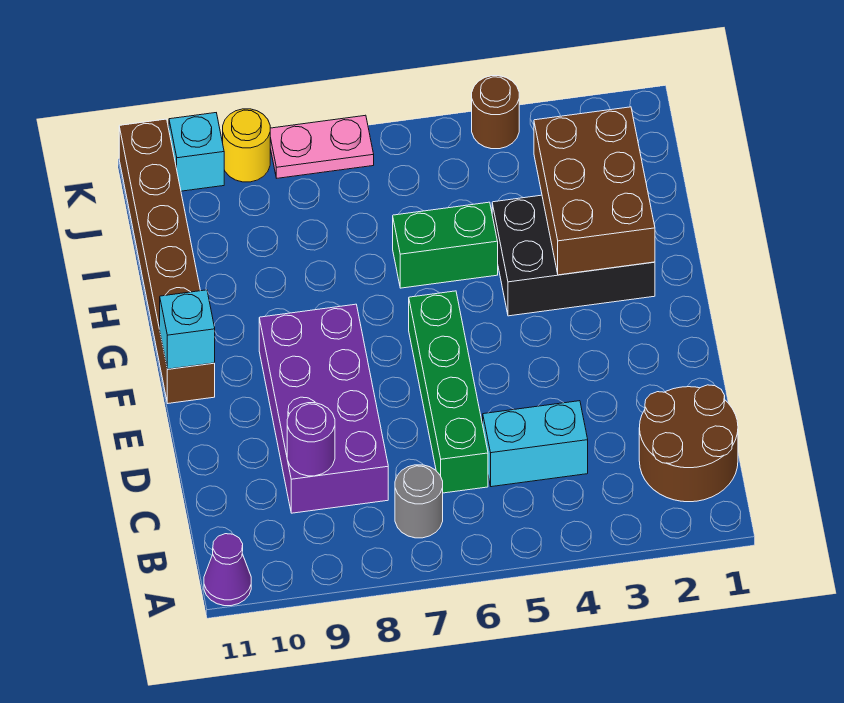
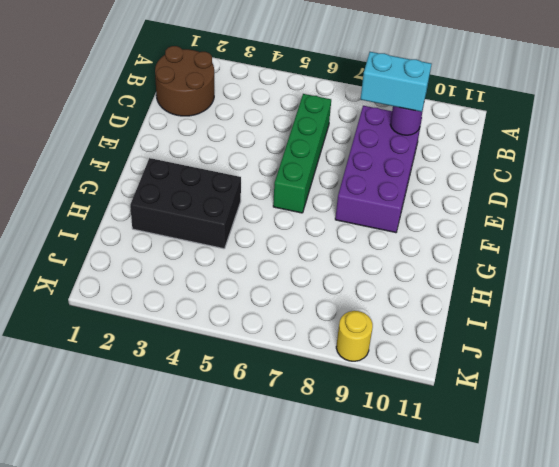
cyan 1x2 brick [360,52,431,112] -> cyan 1x2 brick moved to [483,401,588,487]
none -> purple 1x1 cone [204,534,251,606]
none -> grey 1x1 round brick [395,465,443,538]
none -> brown 1x6 brick [119,119,215,403]

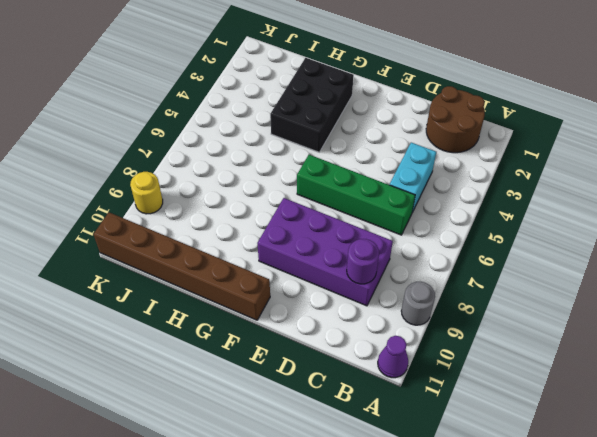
grey 1x1 round brick [401,282,435,325] -> grey 1x1 round brick moved to [395,465,443,538]
none -> green 1x2 brick [393,202,498,288]
none -> brown 1x1 round brick [472,76,519,149]
none -> pink 1x2 plate [270,115,374,178]

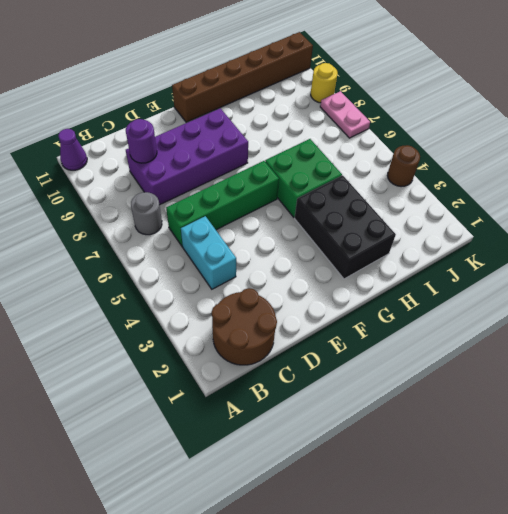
green 2x2 brick [265,139,342,217] -> green 1x2 brick [393,202,498,288]
none -> cyan 1x1 brick [169,113,224,191]
none -> cyan 1x1 brick [160,290,215,369]
none -> brown 2x3 brick [534,107,655,275]

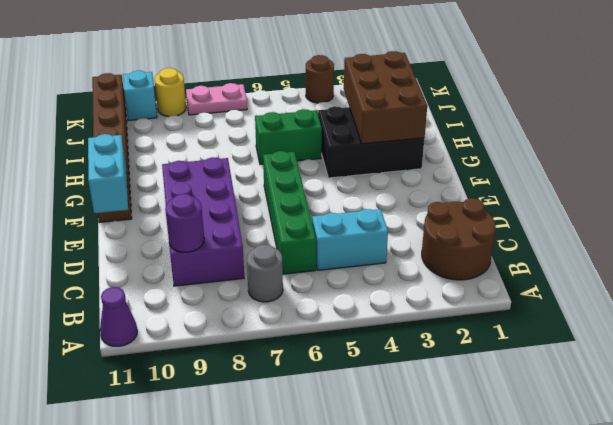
cyan 1x2 brick [88,134,128,214] -> cyan 1x1 brick [160,290,215,369]

